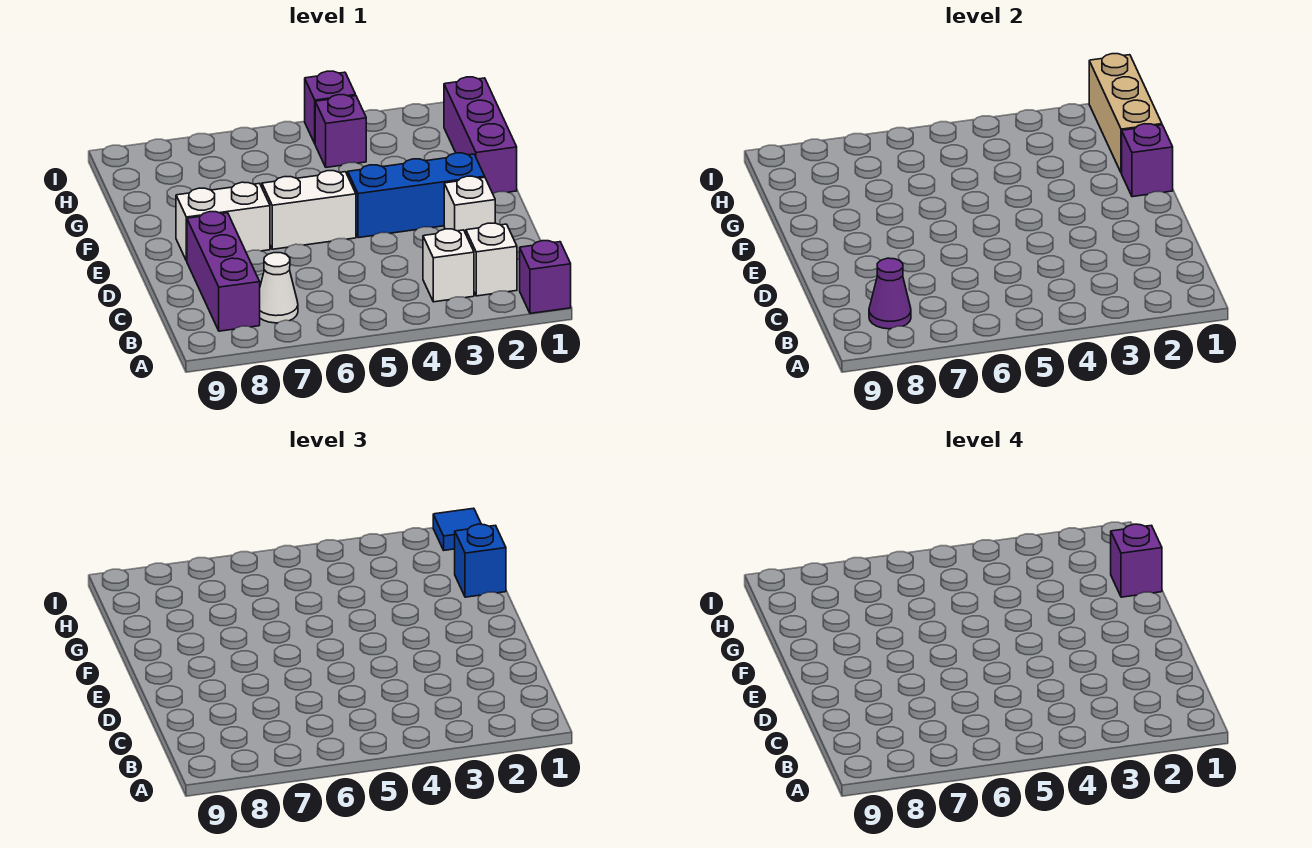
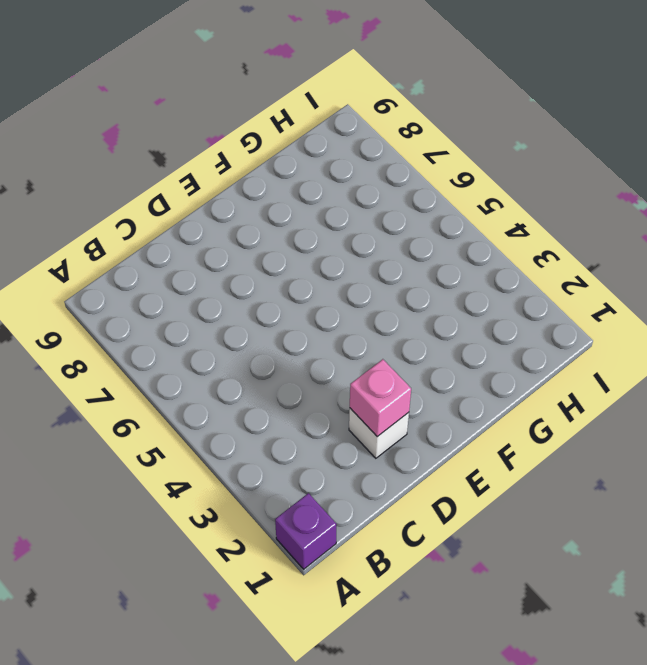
pink 1x1 brick [350,359,411,437] -> none
none -> white 1x1 brick [466,223,517,296]
none -> white 1x1 brick [423,229,474,302]
none -> white 1x1 cone [260,253,298,323]

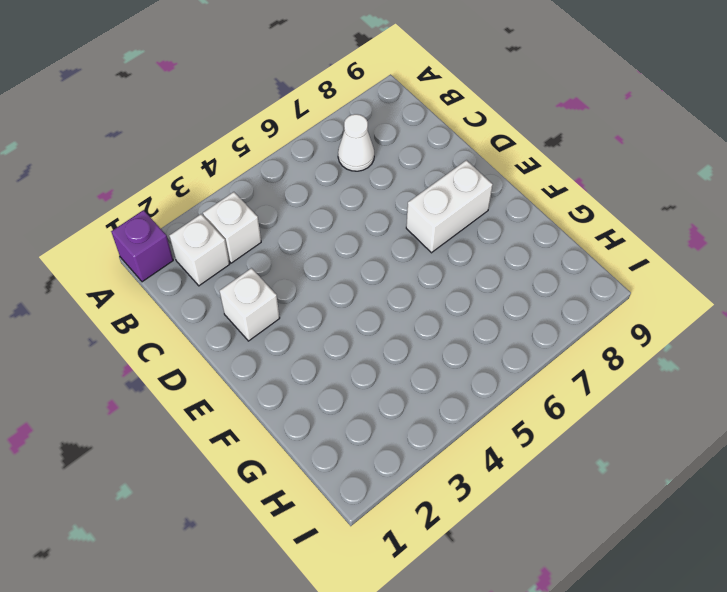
none -> purple 1x3 brick [187,212,260,331]
none -> blue 1x3 brick [348,153,485,238]
none -> white 1x2 brick [262,171,356,249]

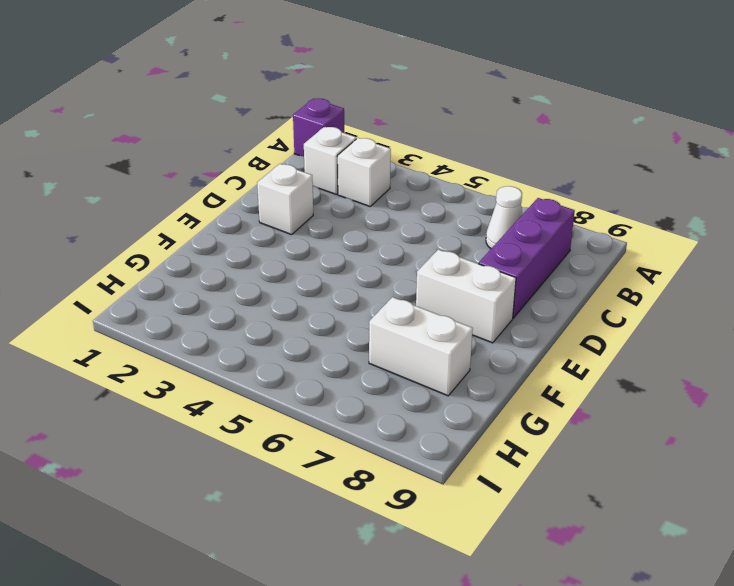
white 1x2 brick [369,297,473,396] -> white 1x2 brick moved to [262,171,356,249]
none -> blue 1x3 brick [348,153,485,238]
none -> purple 1x3 brick [444,77,517,193]
none -> purple 1x1 brick [315,95,366,167]

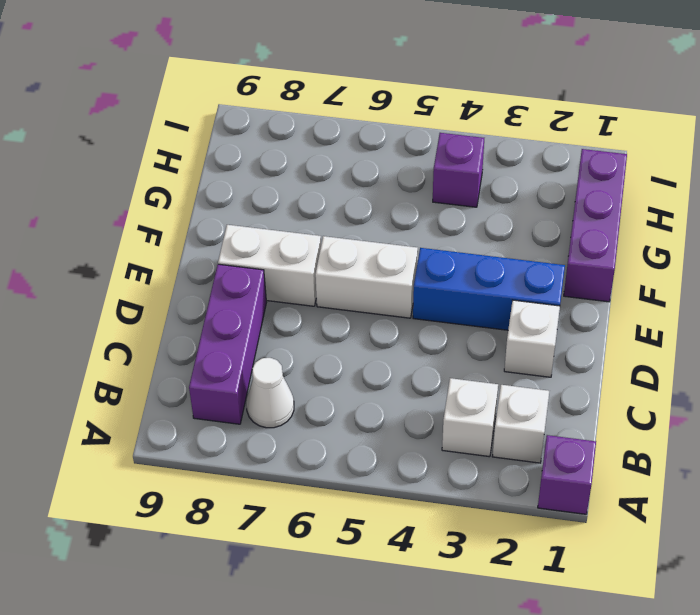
none -> purple 1x1 brick [305,71,356,143]
none -> purple 1x1 cone [869,258,911,329]
none -> purple 1x1 brick [1122,124,1173,197]

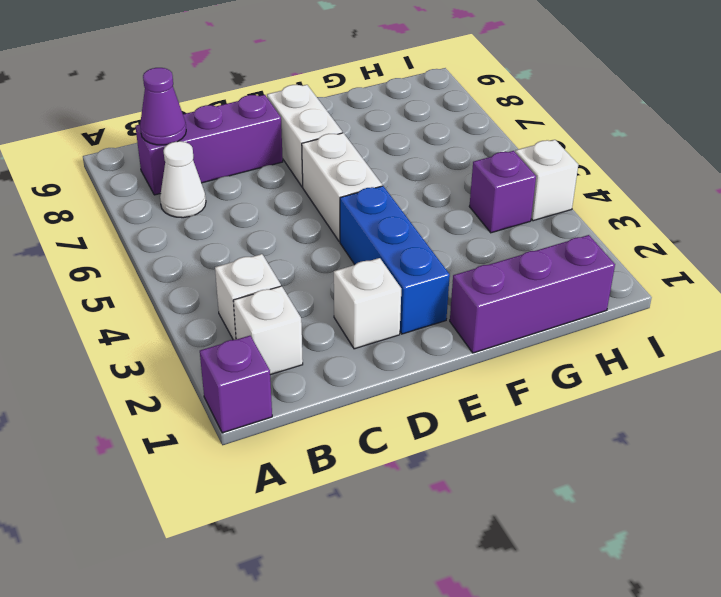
white 1x1 brick [515,140,578,221] -> purple 1x1 brick [305,71,356,143]
none -> purple 1x1 brick [1122,124,1173,197]
none -> tan 1x3 brick [1089,54,1162,173]
none -> blue 1x1 brick [455,524,506,597]

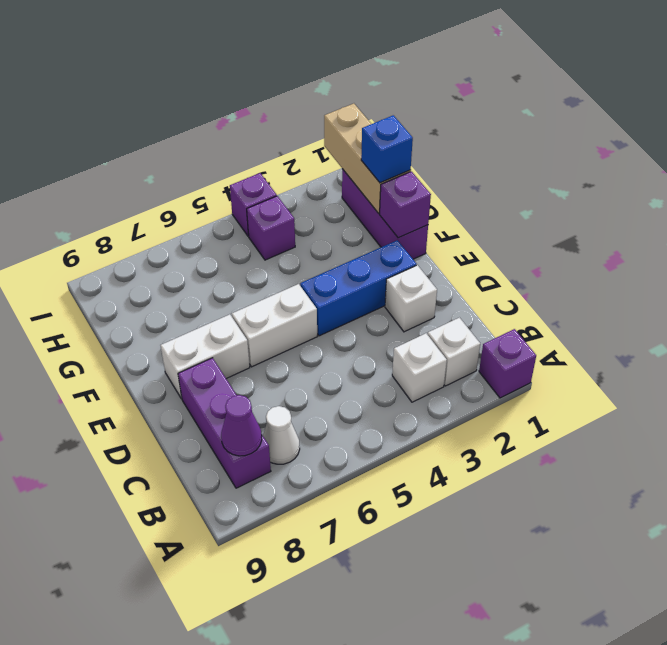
none -> blue 1x1 tile [433,508,481,550]
none -> purple 1x1 brick [1111,524,1162,597]

